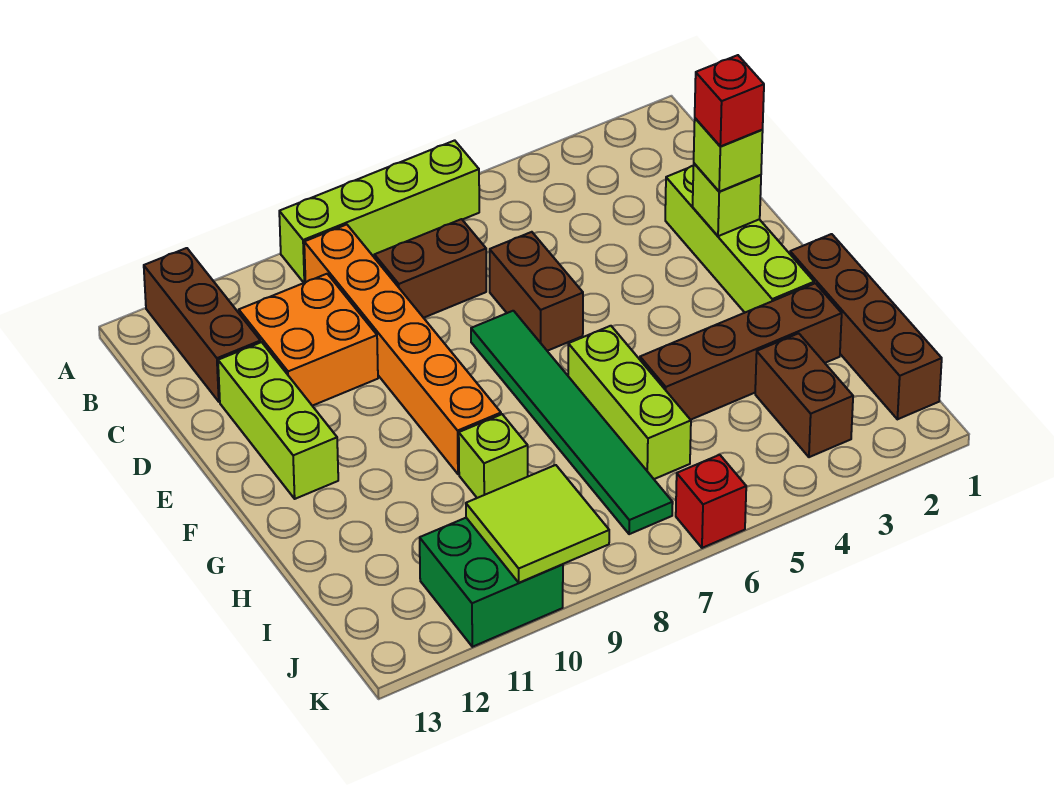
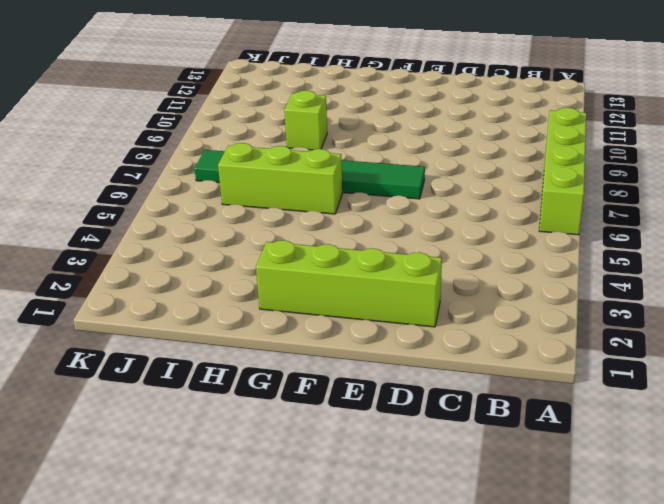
none -> brown 1x3 brick [144,248,261,402]
none -> orange 1x6 brick [304,225,501,474]
none -> brown 1x2 brick [374,219,486,318]

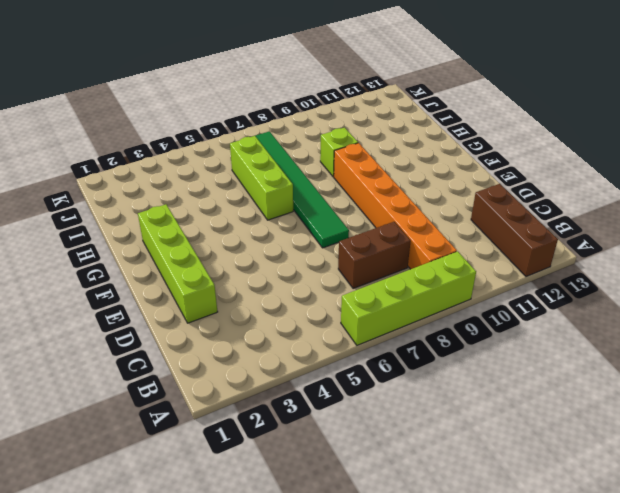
none -> orange 2x2 brick [239,274,378,406]
none -> brown 1x2 brick [490,232,583,351]
none -> lime 1x3 brick [218,342,338,499]

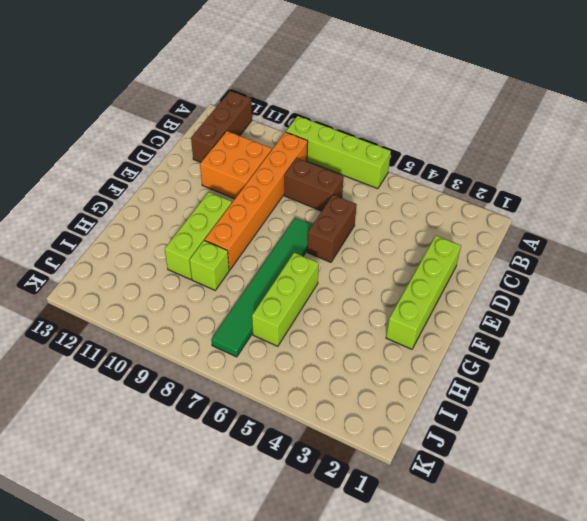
lime 1x3 brick [165,192,232,279] -> lime 1x3 brick moved to [218,342,338,499]
none -> brown 1x4 brick [790,234,942,419]
none -> brown 1x4 brick [640,283,842,420]
none -> brown 1x2 brick [755,333,853,457]

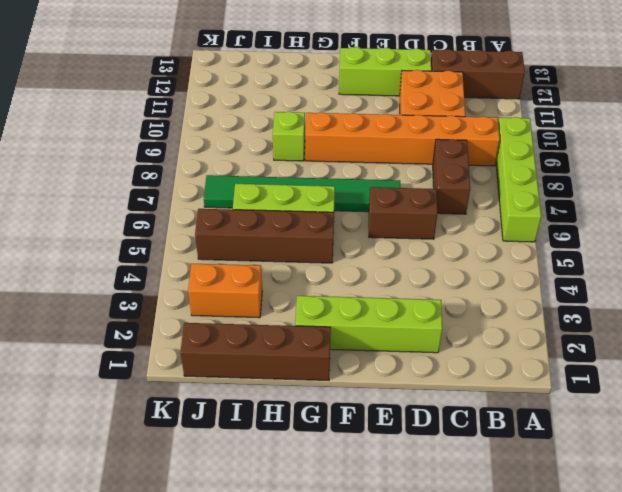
brown 1x4 brick [195,209,334,263] -> brown 1x4 brick turned to [640,283,842,420]
orange 1x2 brick [188,264,262,318] -> brown 1x2 brick [755,333,853,457]
none -> green 2x2 brick [420,518,563,647]
none -> red 1x1 brick [676,455,746,548]
none -> lime 1x1 brick [693,164,761,236]

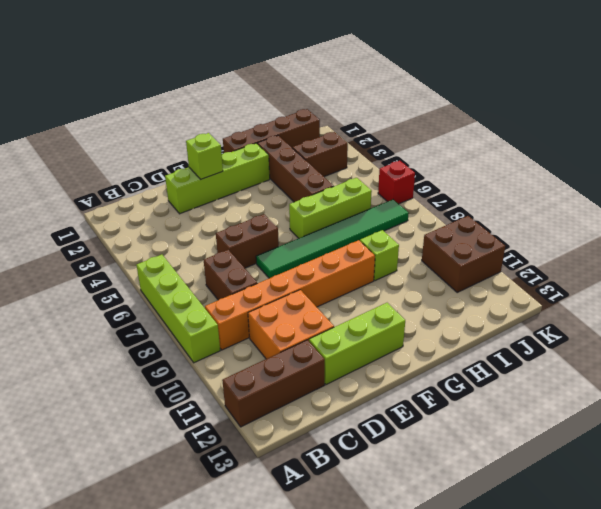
brown 2x2 brick [422,216,505,292] -> green 2x2 brick [420,518,563,647]
none -> lime 2x2 tile [466,465,609,583]
none -> lime 1x1 brick [694,118,763,192]
none -> red 1x1 brick [695,55,764,146]

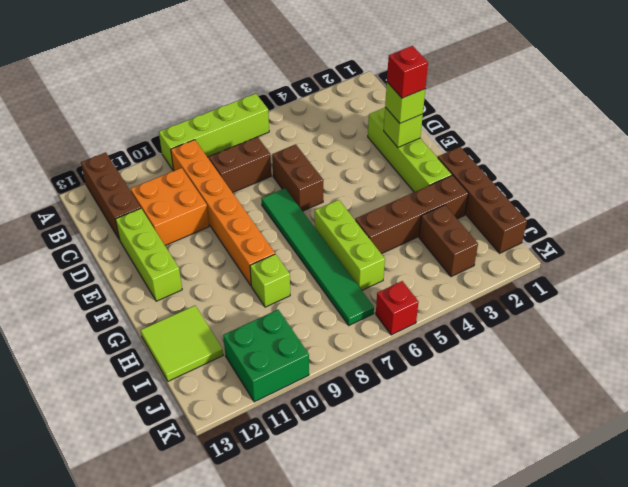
lime 2x2 tile [141,306,223,381] -> lime 2x2 tile moved to [466,465,609,583]

